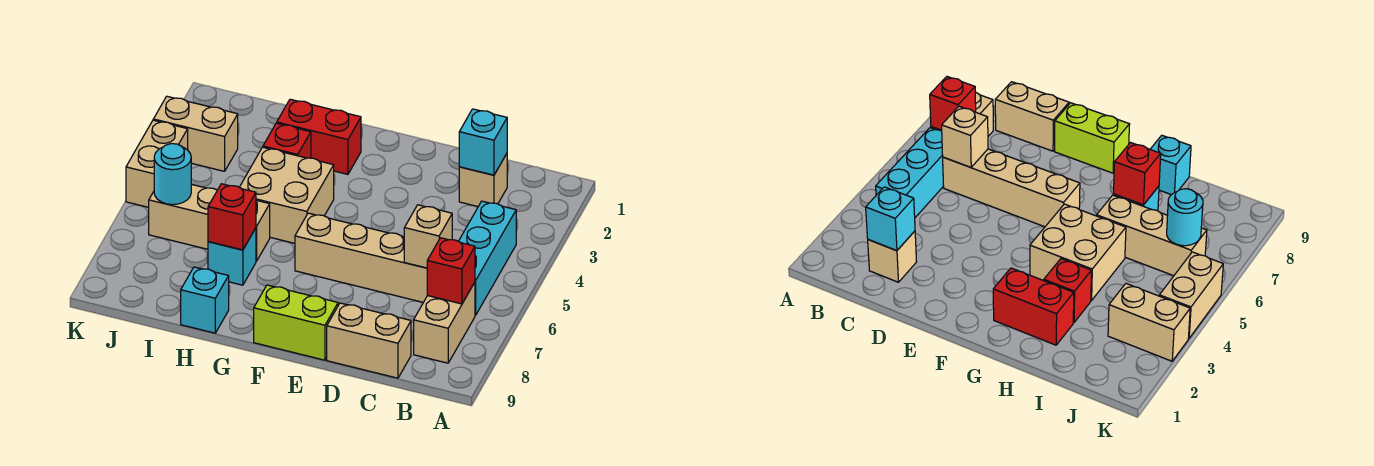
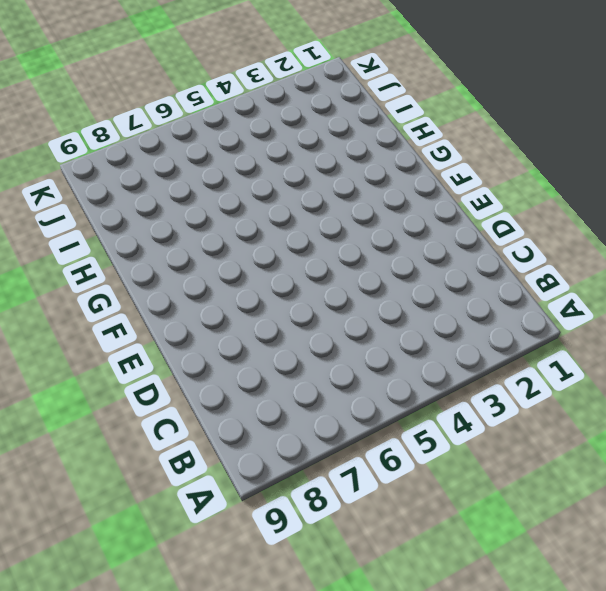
none -> cyan 1x3 brick [459,201,516,315]
none -> tan 1x2 brick [414,282,475,363]
none -> tan 1x1 brick [459,154,507,206]

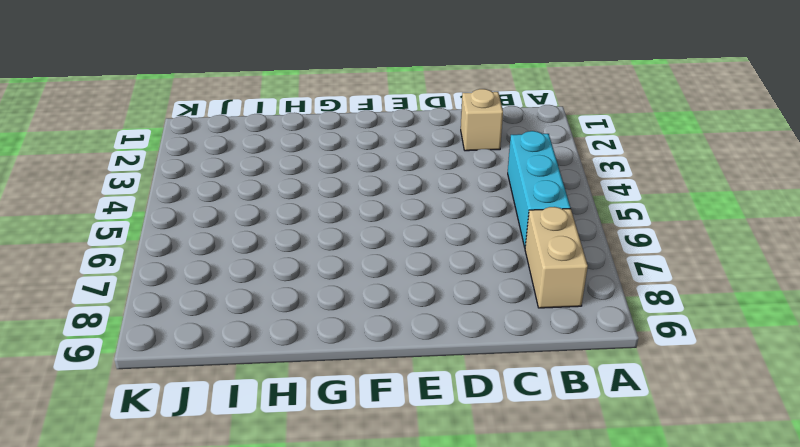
none -> tan 1x4 brick [295,213,427,302]
none -> tan 1x2 brick [327,303,411,378]
none -> lime 1x2 brick [254,285,338,360]

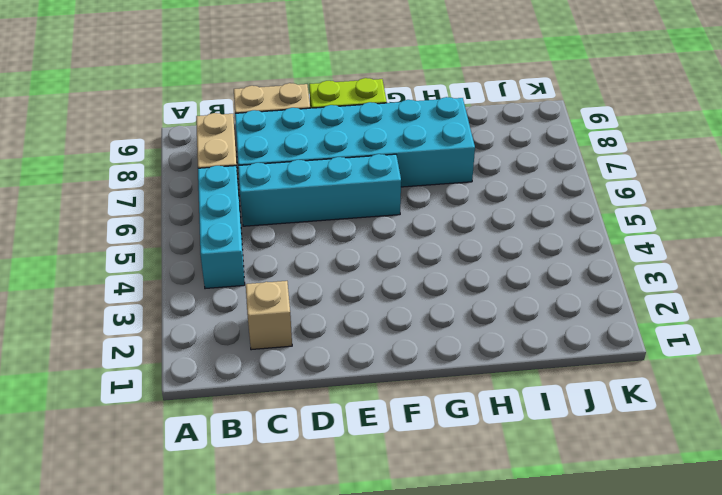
cyan 1x4 brick [238,154,401,226] -> tan 1x4 brick [295,213,427,302]
cyan 2x6 brick [235,97,475,187] -> cyan 1x1 brick [208,228,256,285]
none -> red 1x2 brick [277,99,361,174]
none -> tan 2x2 brick [239,147,334,243]
none -> red 1x1 brick [263,123,311,158]

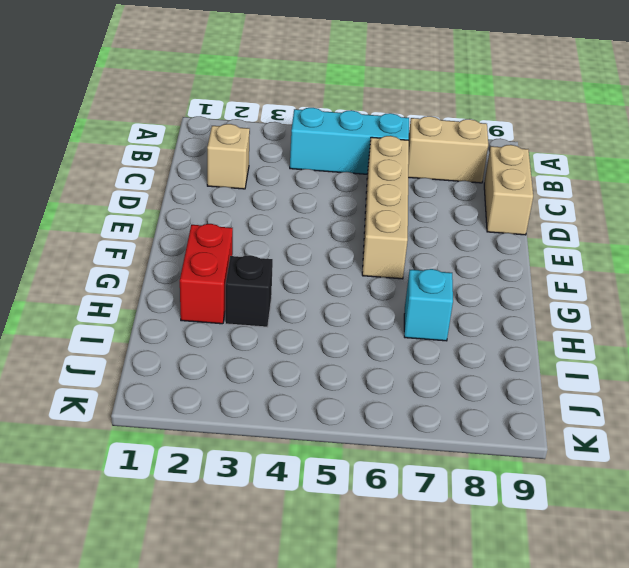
black 1x1 brick [225,255,273,327] -> red 1x1 brick [263,123,311,158]
none -> lime 1x2 brick [254,285,338,360]
none -> tan 2x2 brick [239,147,334,243]
none -> tan 1x3 brick [149,184,270,261]

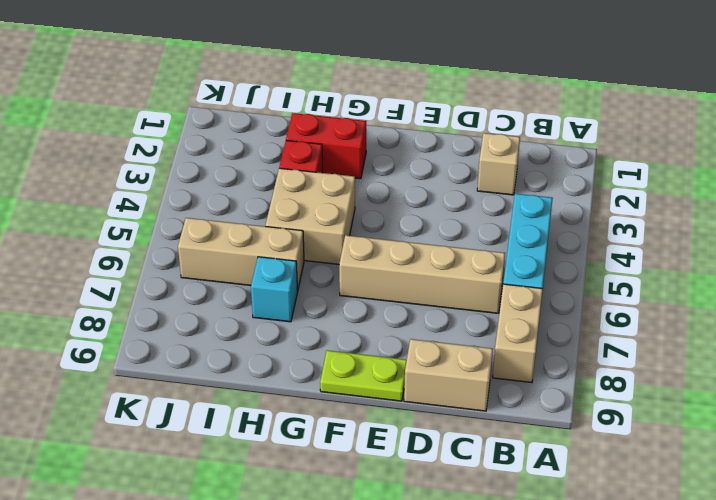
lime 1x2 plate [320,350,407,401] -> lime 1x2 brick [254,285,338,360]
none -> cyan 1x1 brick [181,267,229,333]
none -> tan 1x2 brick [153,96,238,171]
none -> tan 1x2 brick [126,120,188,207]

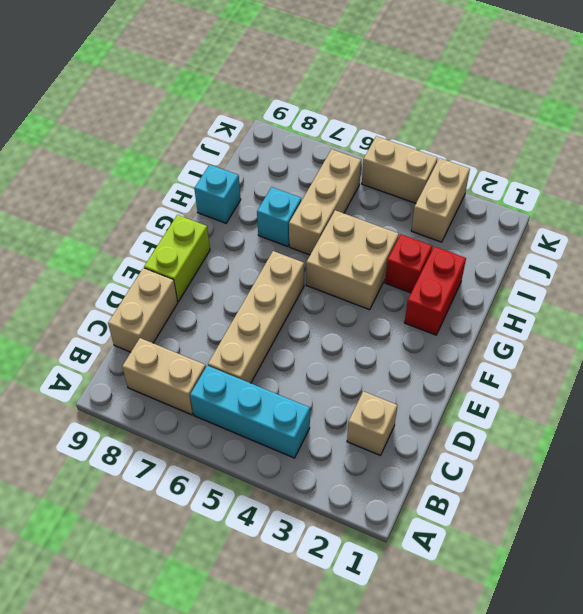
none -> red 1x1 brick [427,238,475,304]
none -> cyan 1x1 brick [459,109,507,175]
none -> tan 1x1 brick [404,205,452,268]

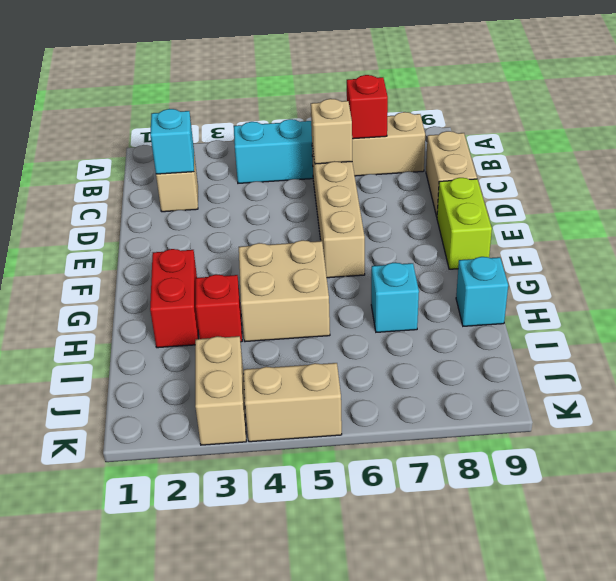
none -> tan 1x3 brick [149,184,270,261]
none -> red 1x1 brick [208,184,256,250]
none -> cyan 1x1 round brick [154,144,191,205]

